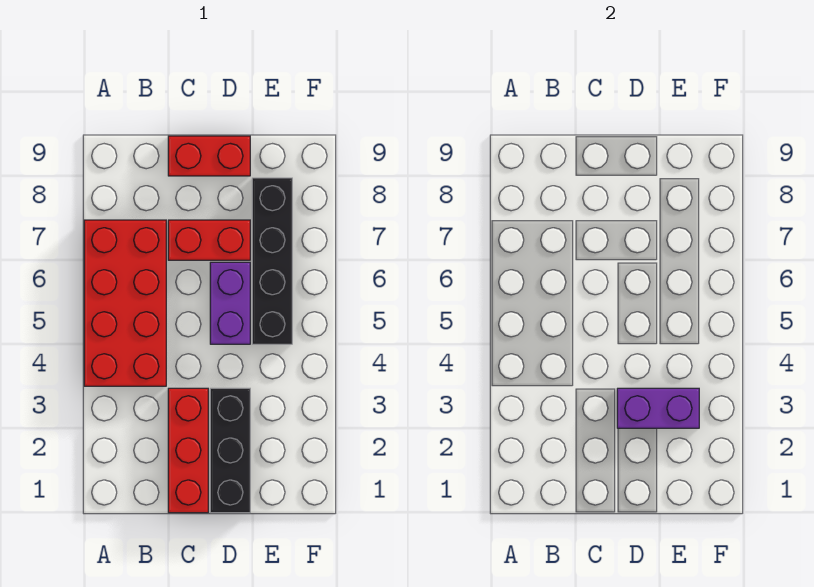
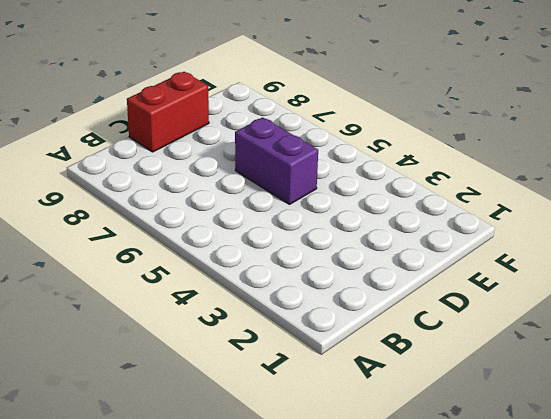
none -> red 2x4 brick [84,220,166,386]
none -> red 1x3 brick [168,388,208,513]

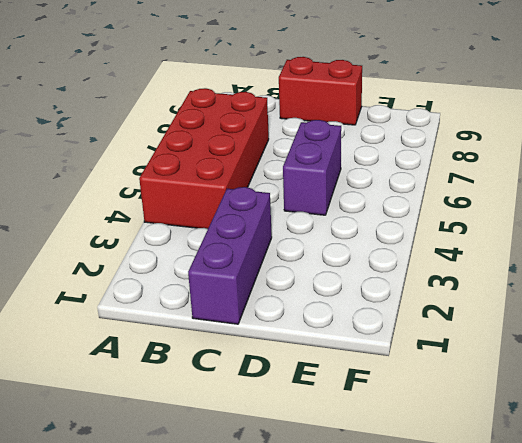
purple 1x3 brick [188,187,272,324] -> red 1x3 brick [168,388,208,513]
none -> red 1x2 brick [168,220,250,260]
none -> black 1x3 brick [210,388,250,513]

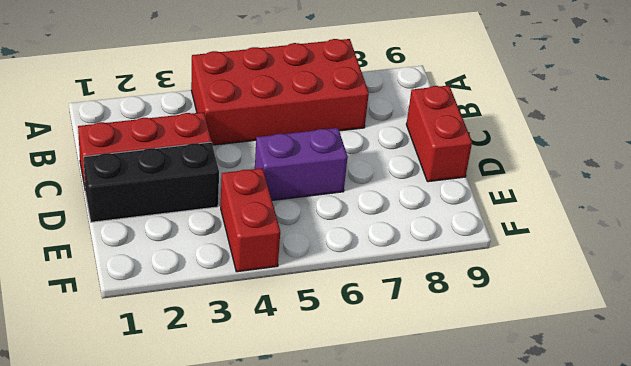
red 1x2 brick [221,168,280,272] -> red 1x2 brick moved to [168,220,250,260]
none -> black 1x4 brick [252,178,292,344]
none -> purple 1x2 brick [617,388,699,428]

